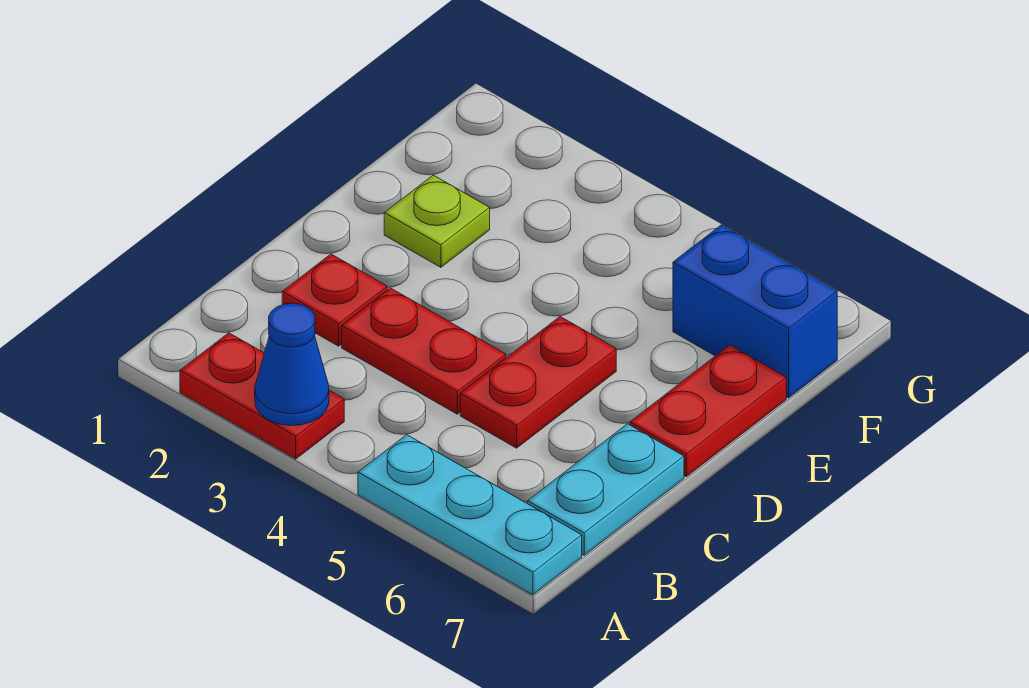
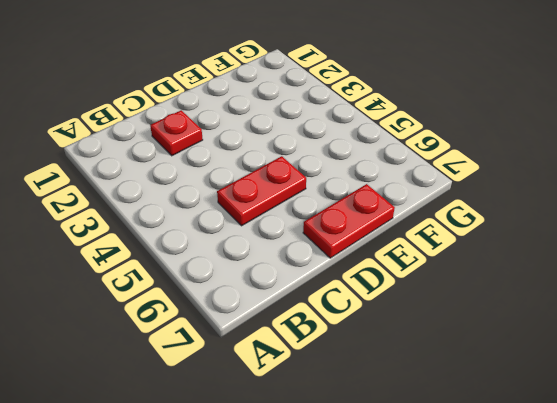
none -> red 1x2 plate [180,333,344,459]
none -> cyan 1x3 plate [358,435,582,595]

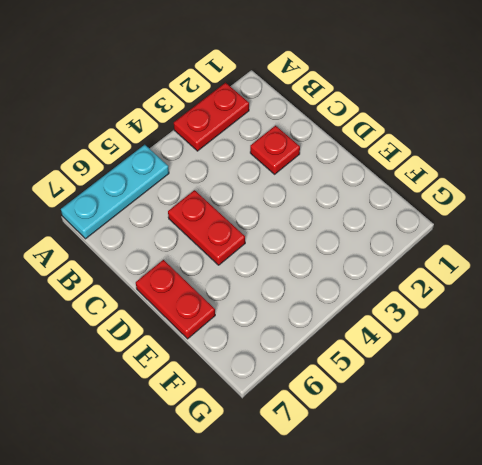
none -> cyan 1x2 plate [528,424,684,555]
none -> red 1x2 plate [342,288,506,414]

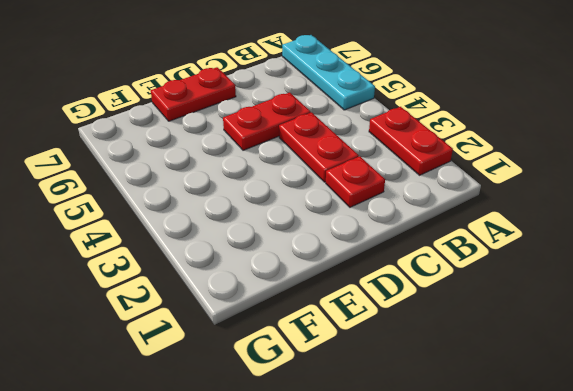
none -> cyan 1x2 plate [528,424,684,555]
none -> lime 1x1 plate [384,175,490,267]

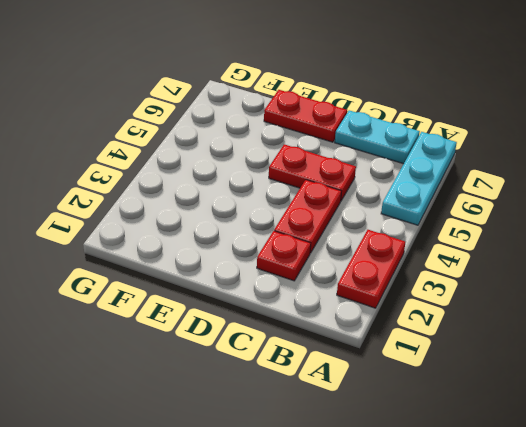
none -> lime 1x1 plate [384,175,490,267]
none -> blue 1x2 brick [673,225,837,398]

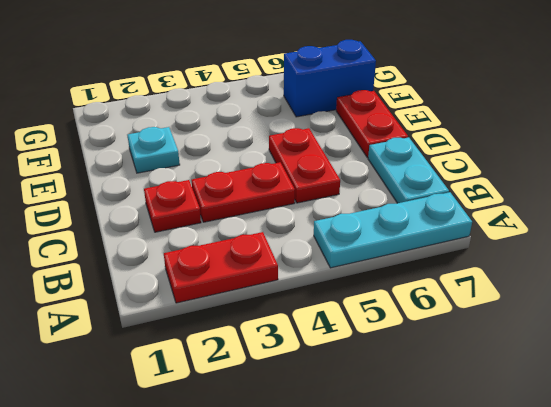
cyan 1x1 plate [128,127,180,173] -> lime 1x1 plate [384,175,490,267]
none -> blue 1x1 cone [255,303,329,426]

